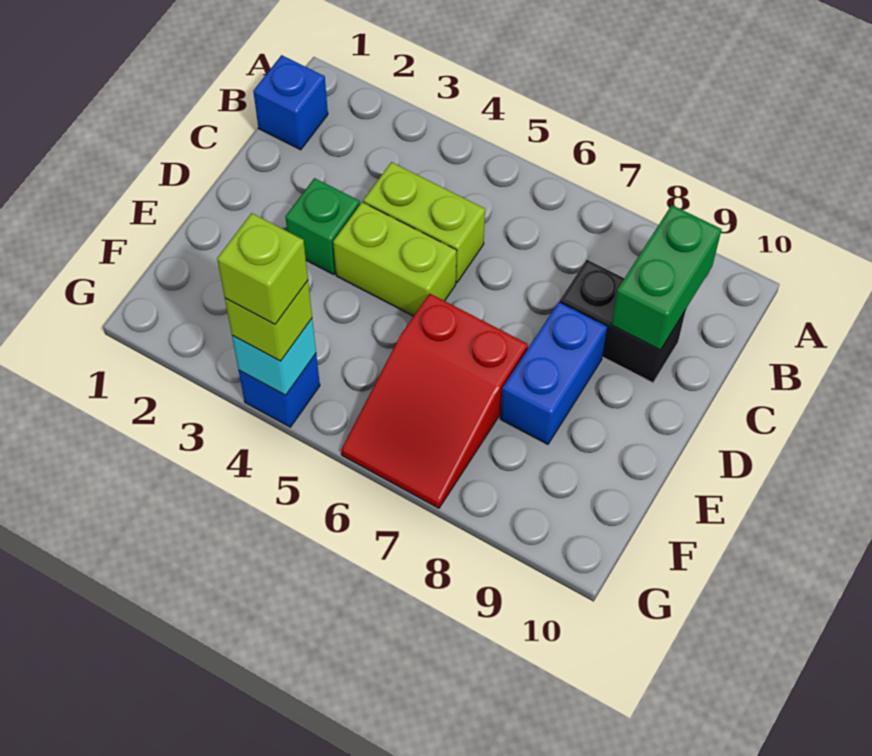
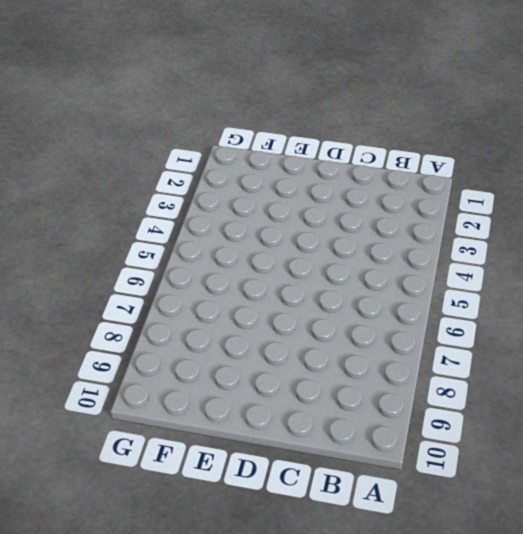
none -> blue 1x1 brick [253,55,328,150]
none -> lime 1x2 brick [363,162,485,283]
none -> black 1x2 brick [560,259,686,383]

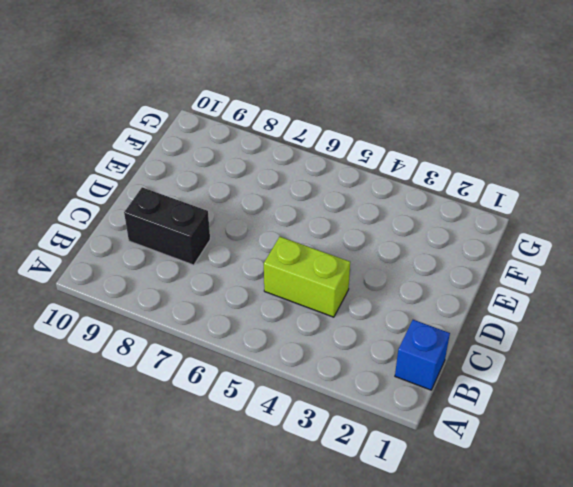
none -> green 1x1 brick [286,178,360,275]
none -> lime 1x2 brick [333,202,457,316]
none -> blue 1x2 brick [500,302,607,444]

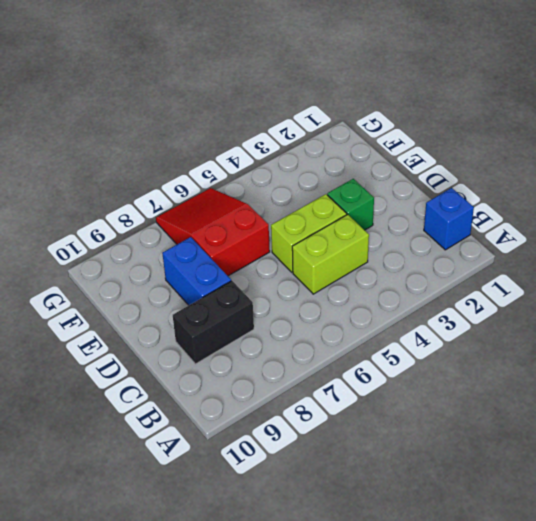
none -> blue 1x1 brick [239,354,320,427]
none -> green 1x2 brick [611,205,722,350]
none -> cyan 1x1 brick [232,319,316,395]

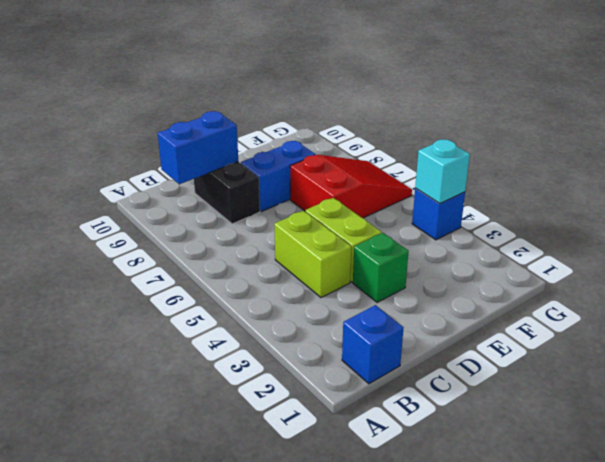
blue 1x2 brick [158,111,238,184] -> green 1x2 brick [611,205,722,350]
none -> lime 1x1 brick [225,281,312,361]
none -> lime 1x1 brick [217,213,308,324]

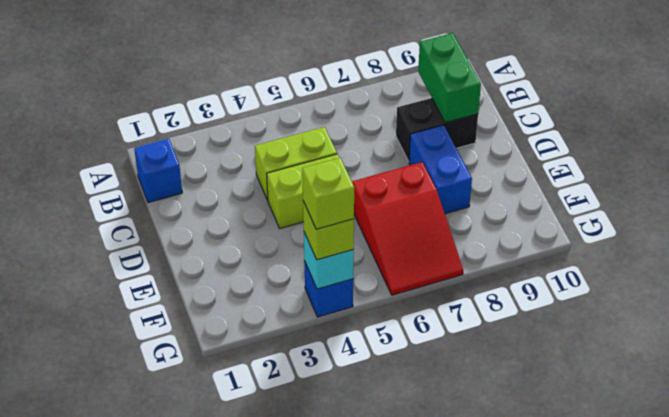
none -> green 1x1 brick [286,178,360,275]

